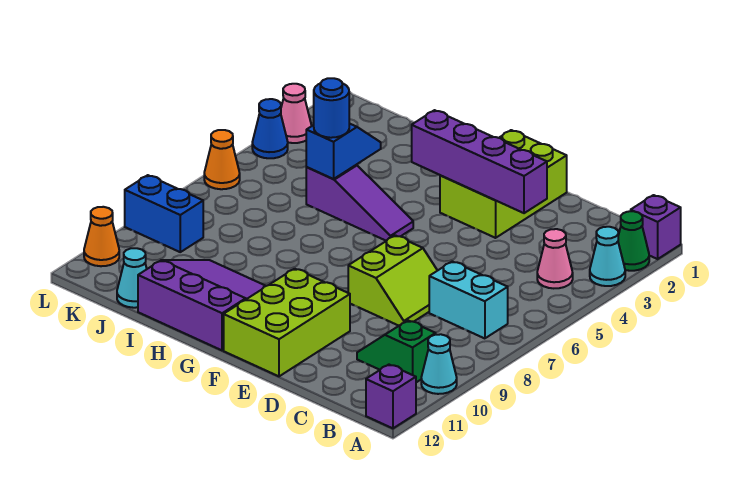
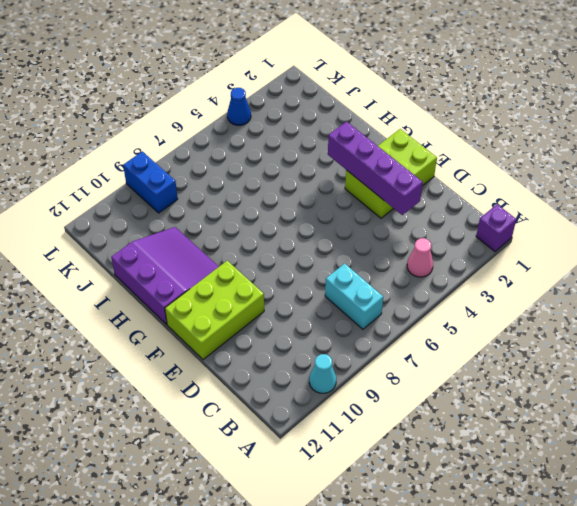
none -> green 1x1 cone [618,211,649,271]
none -> cyan 1x1 cone [590,227,625,286]
none -> purple 1x1 brick [366,365,416,428]

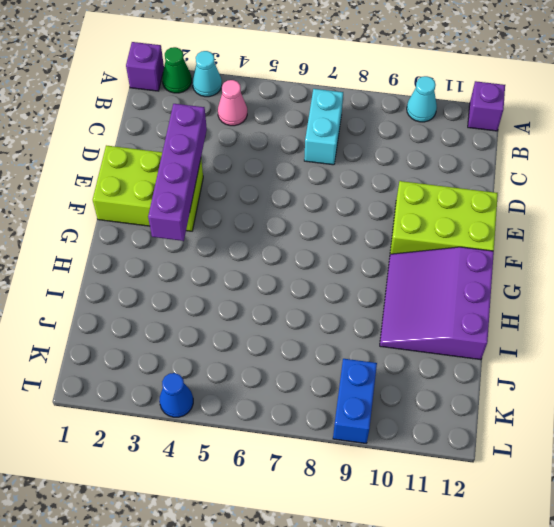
none -> green 1x2 slope [357,320,436,382]
none -> lime 2x2 slope [348,235,438,326]
none -> purple 1x3 slope [306,165,413,241]

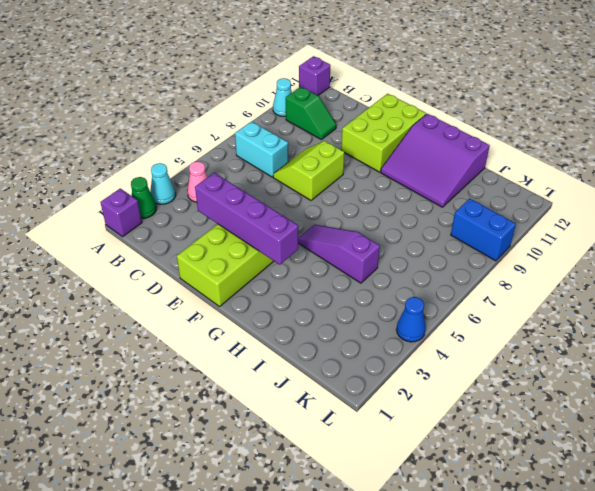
none -> cyan 1x1 cone [117,248,147,308]
none -> pink 1x1 cone [281,84,311,143]
none -> orange 1x1 cone [204,130,240,189]

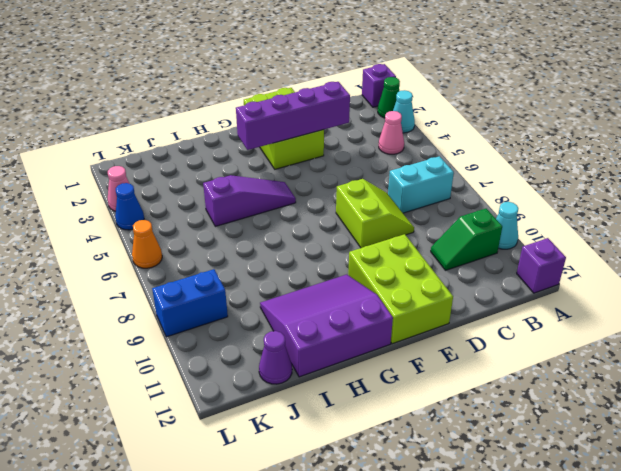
purple 1x1 cone [259,331,292,384] -> cyan 1x1 cone [117,248,147,308]
none -> orange 1x1 cone [84,207,119,266]
none -> blue 1x2 slope [306,123,381,179]
none -> blue 1x1 round brick [314,78,349,138]

